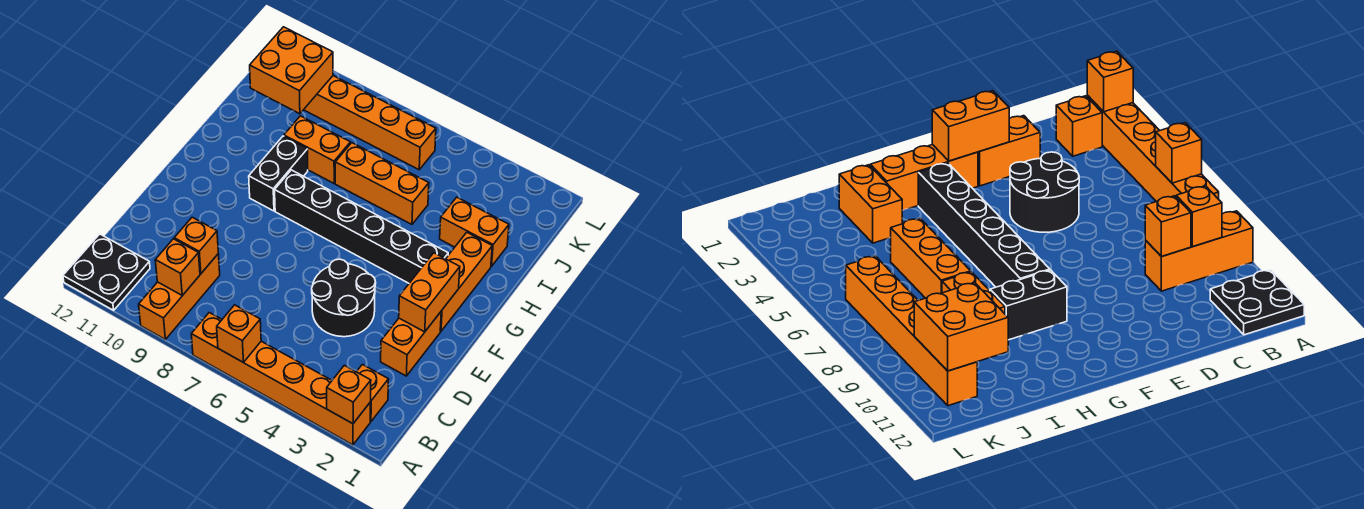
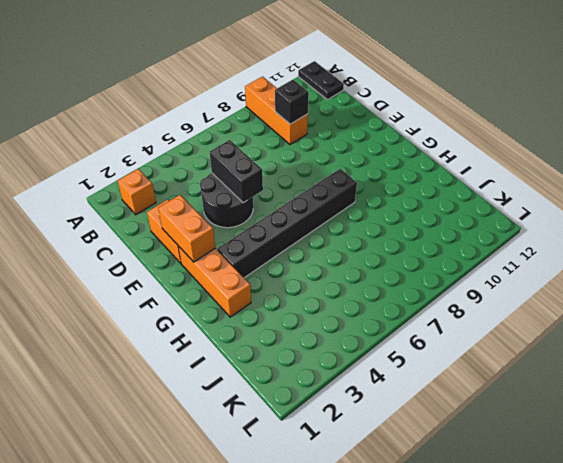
black 1x2 plate [298,61,344,100] -> black 2x2 plate [63,234,150,310]
black 1x1 brick [275,80,309,124] -> orange 1x1 brick [174,217,218,274]
black 1x2 brick [210,140,263,203] -> black 1x2 brick moved to [249,136,308,211]
none -> orange 1x6 brick [191,313,371,445]
none -> orange 1x2 brick [440,197,509,266]
none -> orange 1x3 brick [335,143,429,224]

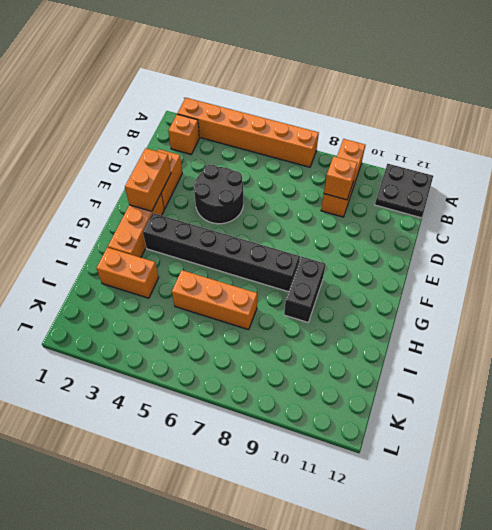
none -> orange 1x2 brick [284,116,350,183]
none -> orange 1x6 brick [304,76,436,170]
none -> orange 1x1 brick [327,365,371,424]

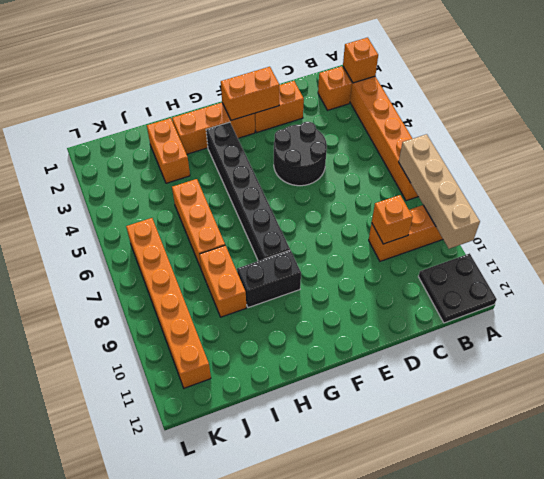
tan 1x4 brick [399,134,480,249] -> none
none -> orange 1x1 brick [217,305,261,363]
none -> orange 1x1 brick [155,239,200,295]
none -> orange 2x2 brick [250,27,333,114]

